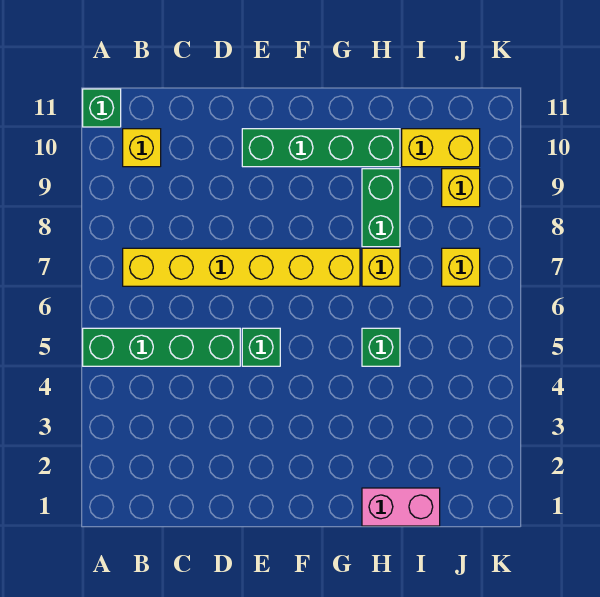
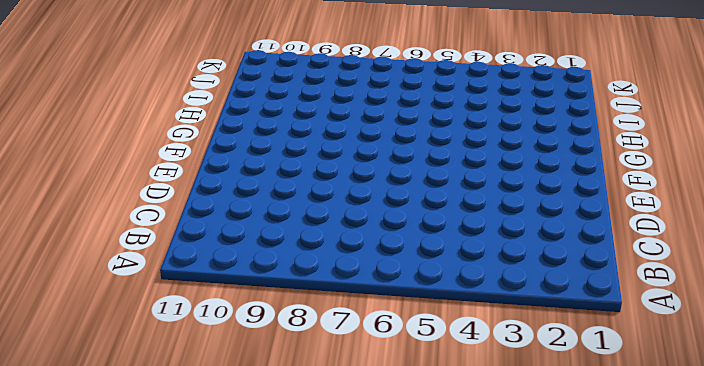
none -> green 1x4 brick [83,328,240,366]
none -> green 1x1 brick [83,89,121,127]
none -> yellow 1x6 brick [123,248,360,286]

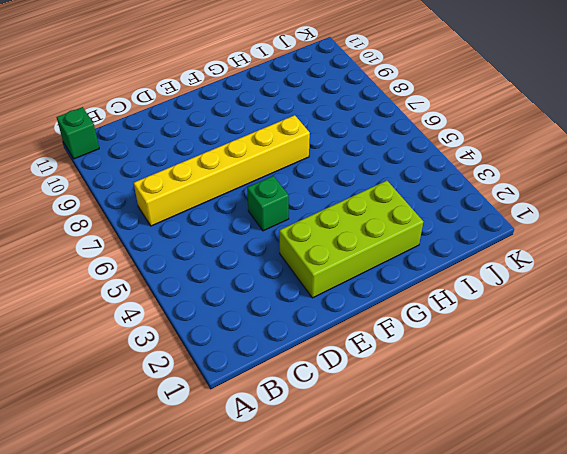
lime 2x4 brick [279,181,423,298] -> none
none -> green 1x4 brick [83,328,240,366]
none -> yellow 1x1 brick [123,129,161,167]
none -> green 1x4 brick [242,129,400,167]

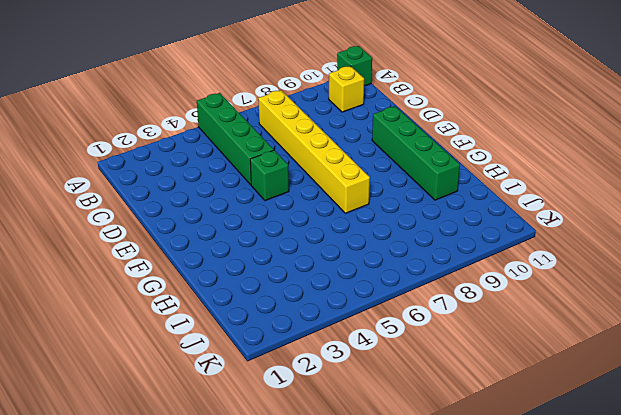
none -> pink 1x2 brick [362,488,440,526]
none -> green 1x1 brick [362,328,400,366]
none -> yellow 1x1 brick [362,248,400,286]

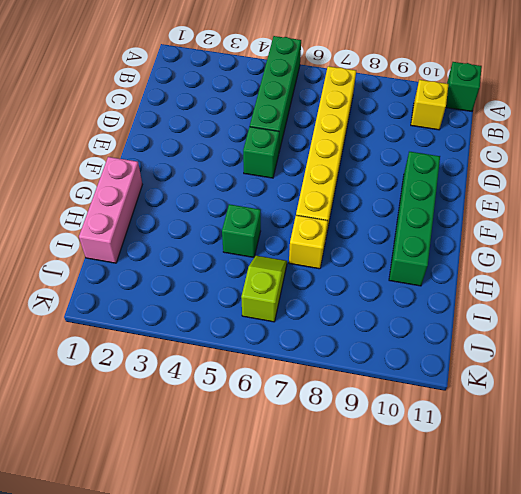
pink 1x3 brick [79,157,142,263] -> pink 1x2 brick [362,488,440,526]
lime 1x2 slope [241,256,287,322] -> none
none -> green 1x2 brick [362,169,400,247]
none -> yellow 1x2 brick [402,129,480,167]
none -> yellow 1x1 brick [442,248,480,286]

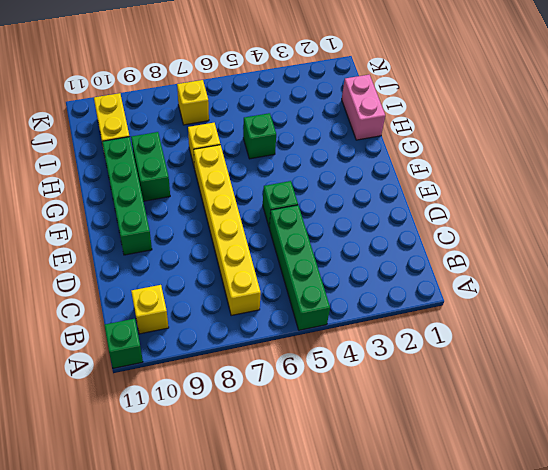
green 1x2 brick [131,132,170,201] -> green 1x2 brick turned to [362,169,400,247]
none -> yellow 1x1 brick [442,169,480,207]

